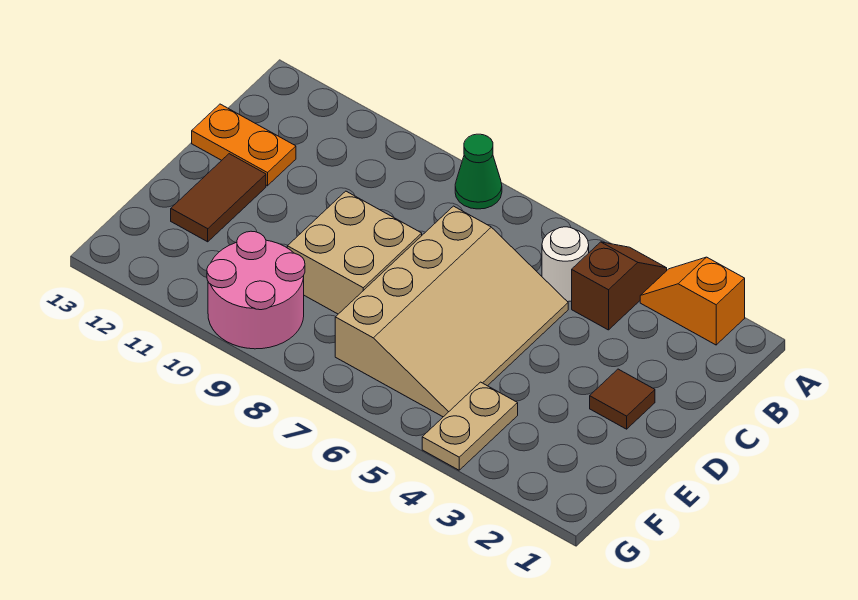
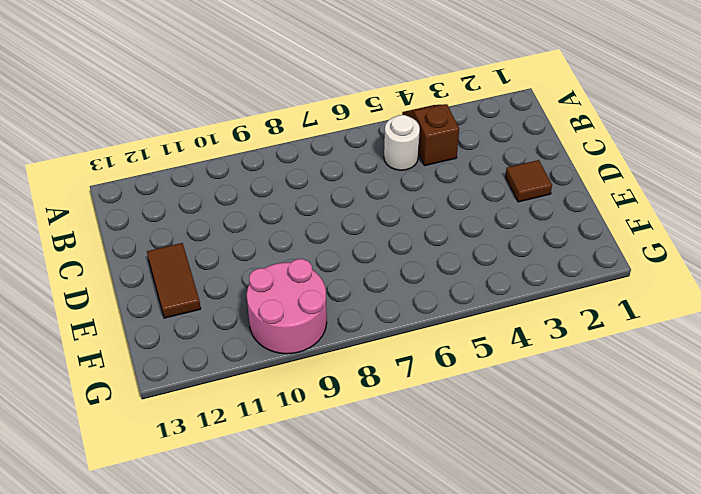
none -> orange 1x2 slope [640,257,745,345]
none -> green 1x1 cone [455,134,502,209]

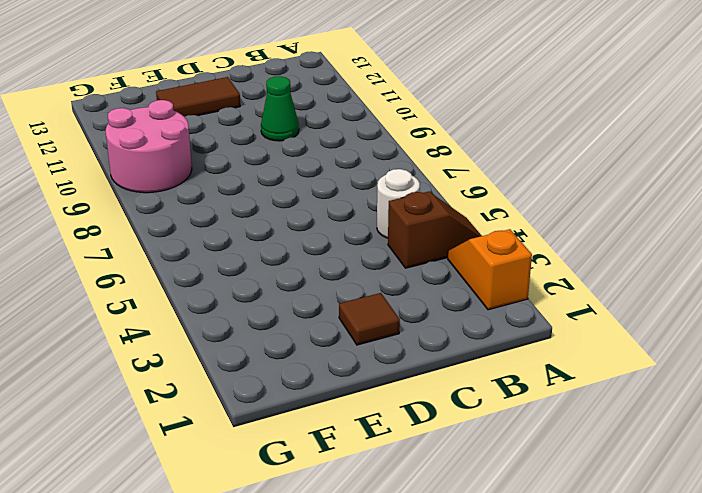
green 1x1 cone [261,76,299,141] -> green 1x1 cone moved to [455,134,502,209]
none -> tan 3x4 slope [335,206,568,417]
none -> orange 1x2 plate [192,104,296,186]

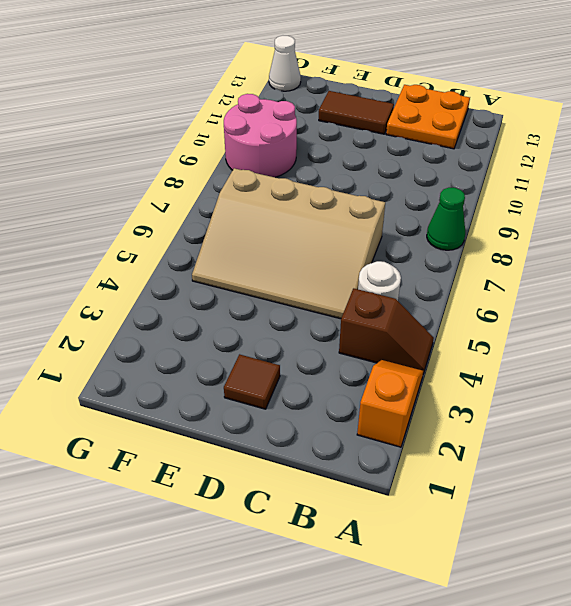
orange 2x2 plate [386,85,470,149] -> orange 1x2 plate [192,104,296,186]
white 1x1 cone [269,36,301,91] -> none
none -> tan 2x2 brick [287,191,422,314]
none -> tan 1x2 plate [422,382,518,470]

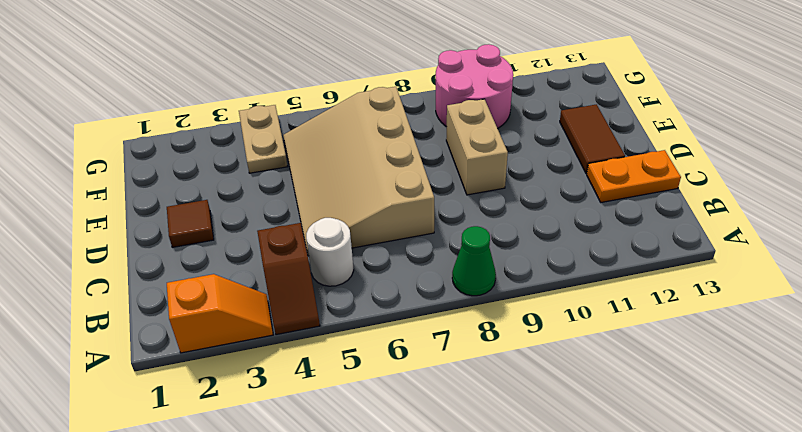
tan 1x2 brick [446,99,508,195] -> tan 2x2 brick [287,191,422,314]

